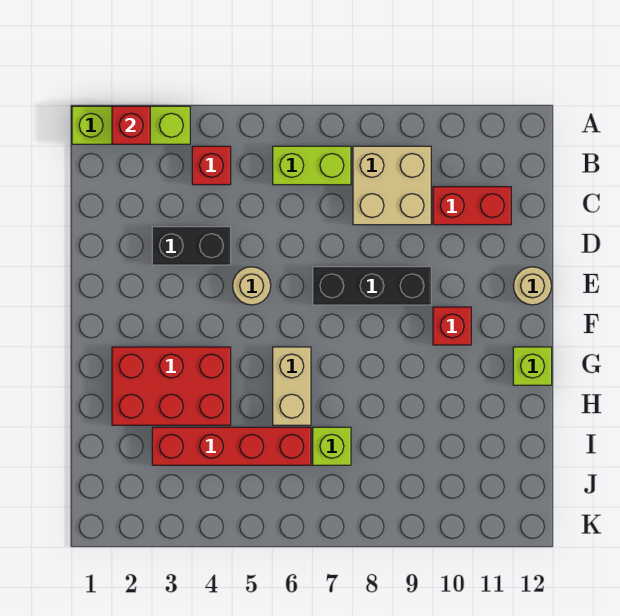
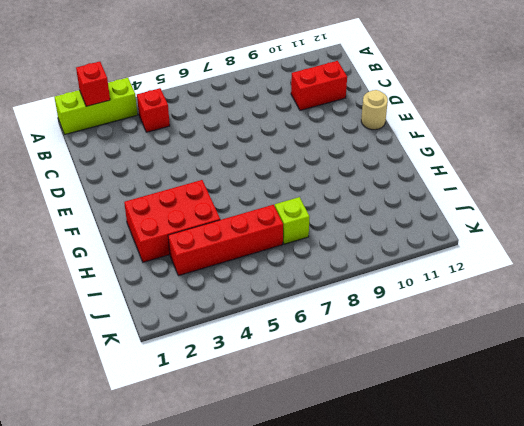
none -> lime 1x2 brick [273,146,351,185]
none -> tan 2x2 brick [353,146,431,225]
none -> black 1x2 brick [152,227,231,265]

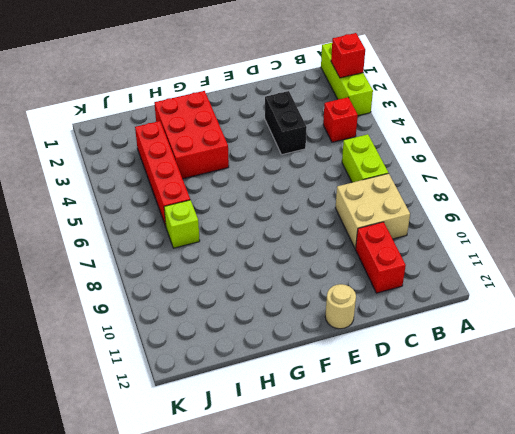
none -> tan 1x1 round brick [233,267,271,305]
none -> black 1x3 brick [313,267,431,305]
none -> red 1x1 brick [433,307,471,345]

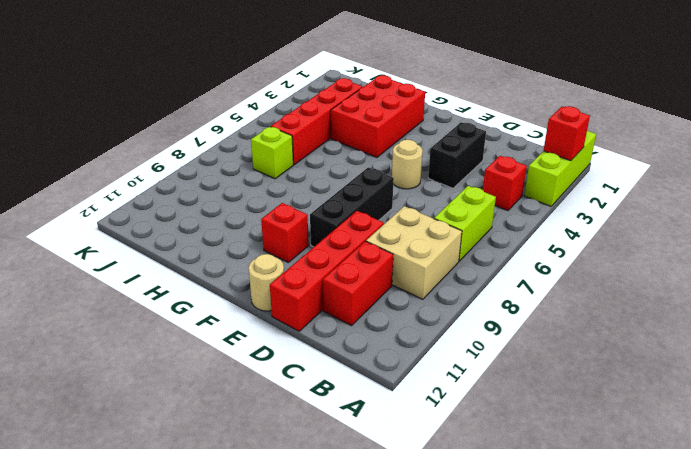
red 1x4 brick [270,211,384,331] -> none
none -> tan 1x2 brick [273,347,311,425]
none -> lime 1x1 brick [513,347,552,385]

